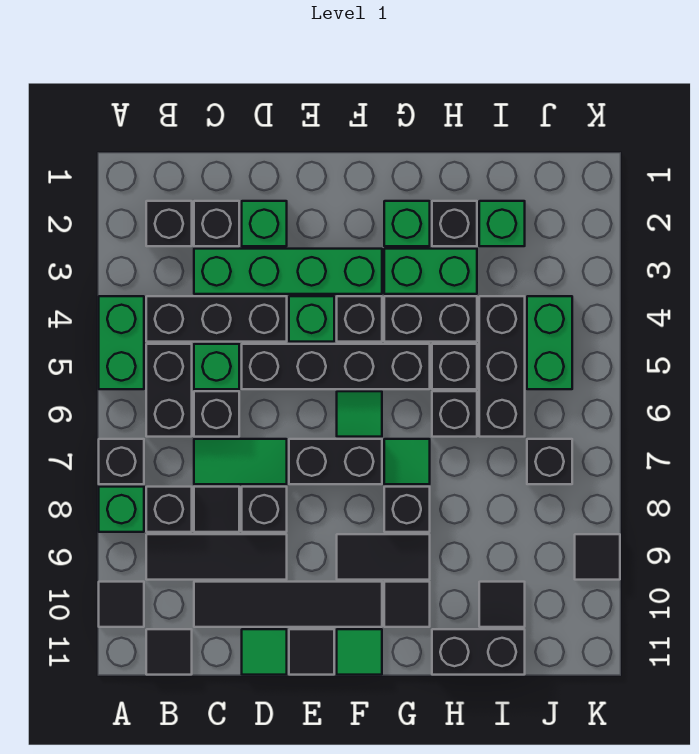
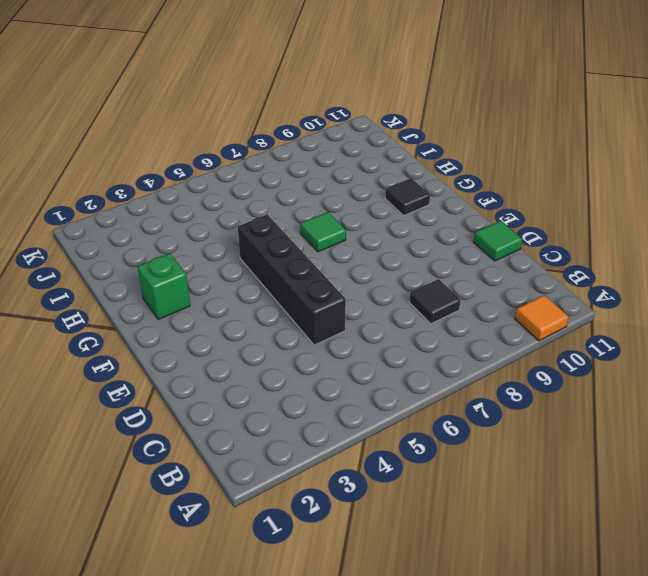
orange 1x1 tile [515,295,569,341] -> black 1x1 tile [99,582,144,627]
none -> green 1x2 brick [99,296,144,389]
none -> black 1x1 brick [99,439,144,484]
none -> green 1x1 brick [99,487,144,532]
none -> black 1x1 brick [146,201,192,246]

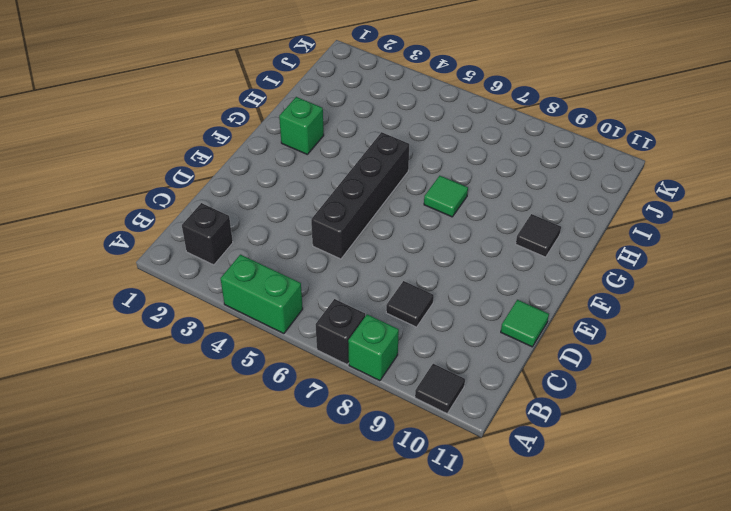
none -> black 1x3 brick [146,296,287,342]
none -> black 1x2 brick [146,344,192,437]
none -> black 1x1 brick [146,487,192,532]
none -> black 1x3 tile [146,534,287,580]

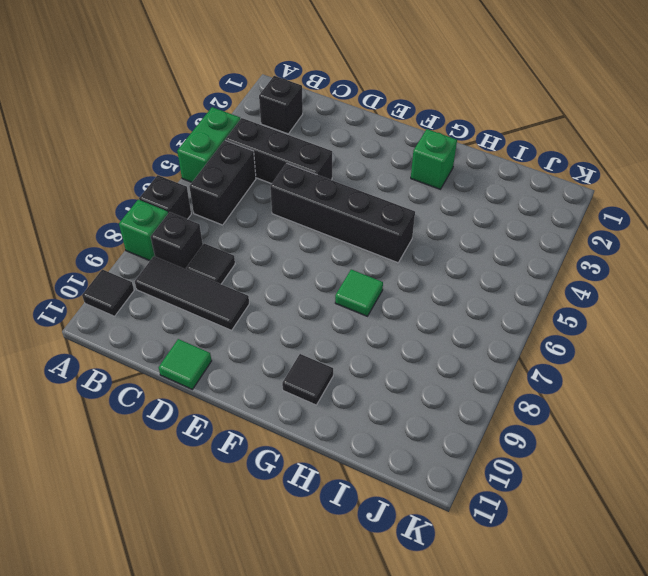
none -> black 1x1 tile [146,629,192,675]
none -> black 1x1 brick [194,201,239,246]
none -> green 1x4 brick [194,249,382,294]
none -> green 1x1 brick [194,344,239,389]

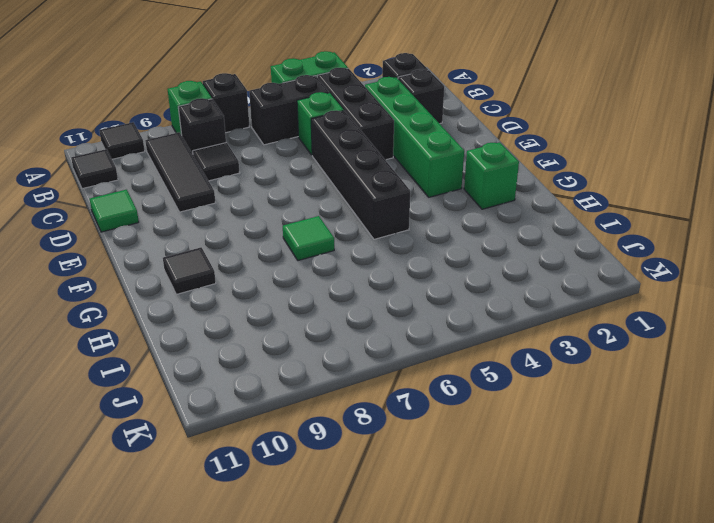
none -> black 1x1 brick [194,391,239,437]
none -> green 1x2 tile [194,439,287,484]
none -> black 1x4 tile [194,582,382,627]
none -> green 1x1 brick [242,201,287,246]

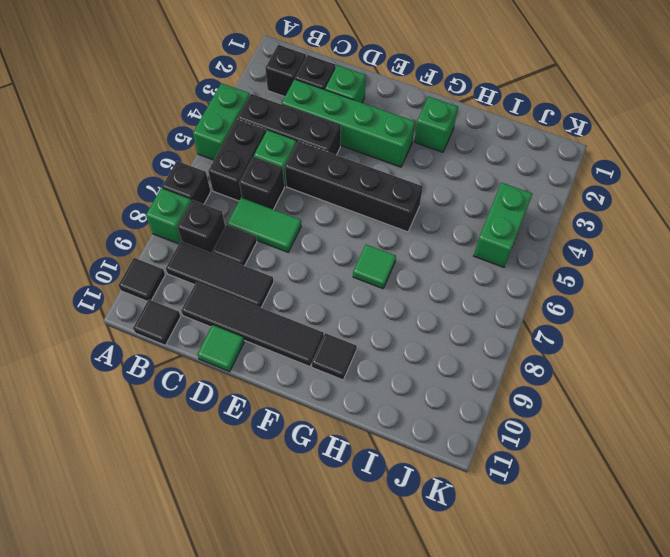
none -> black 1x1 brick [242,487,287,532]
none -> green 1x1 brick [289,296,334,342]
none -> black 1x2 brick [289,439,382,484]
none -> black 1x1 tile [289,629,334,675]

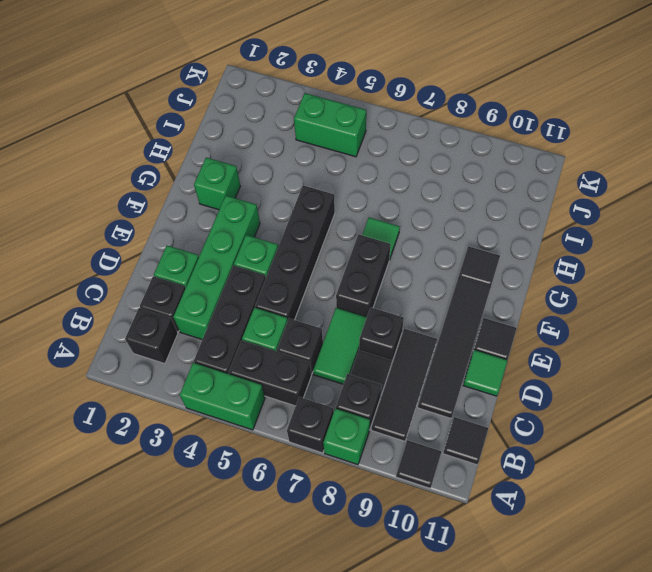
none -> black 1x1 brick [337,296,382,342]
none -> green 1x1 tile [337,391,382,437]
none -> black 1x2 tile [337,534,430,580]
none -> green 1x1 tile [337,629,382,675]

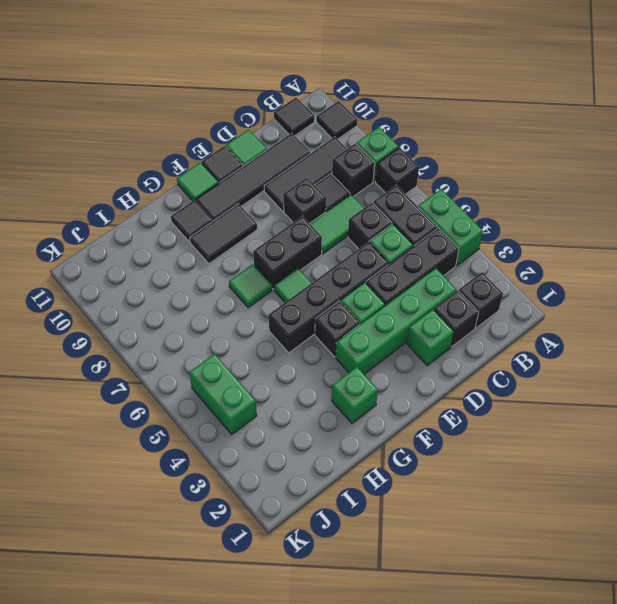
none -> green 1x2 brick [384,249,477,294]
none -> black 1x2 brick [384,296,477,342]
none -> black 1x1 brick [384,487,430,532]
none -> black 1x1 brick [432,201,477,246]

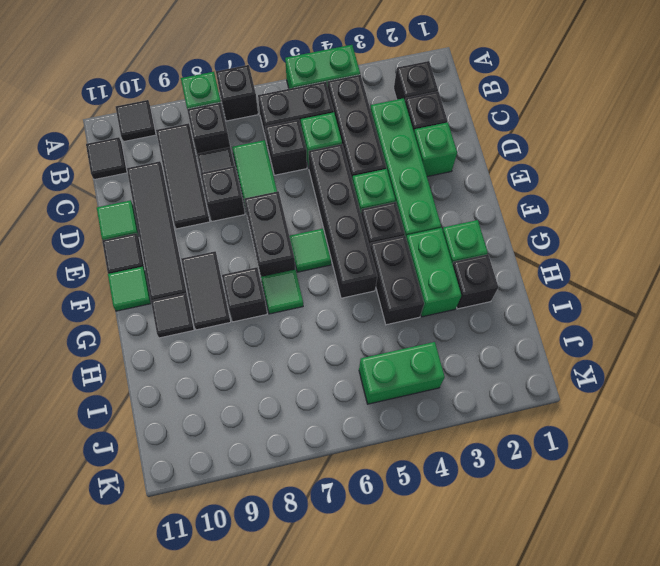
none -> black 1x1 brick [432,344,477,389]
none -> black 1x1 brick [432,391,477,437]
none -> black 1x2 brick [432,629,525,675]
none -> green 1x1 brick [479,201,525,246]

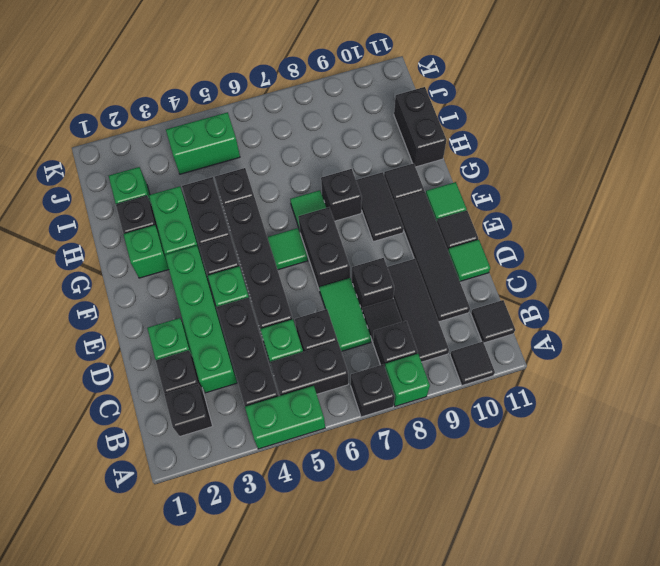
none -> black 1x1 brick [432,391,477,437]
none -> black 1x3 brick [479,296,525,437]
none -> black 1x1 tile [479,582,525,627]
none -> black 1x1 brick [527,439,572,484]

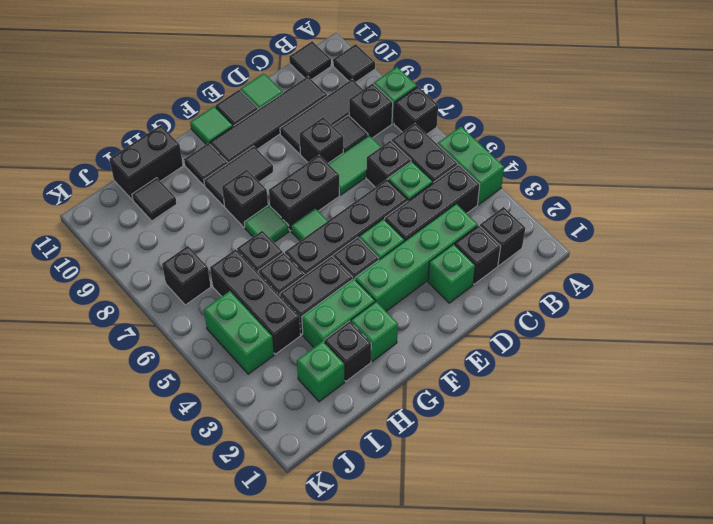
none -> black 1x1 tile [575,534,620,580]

